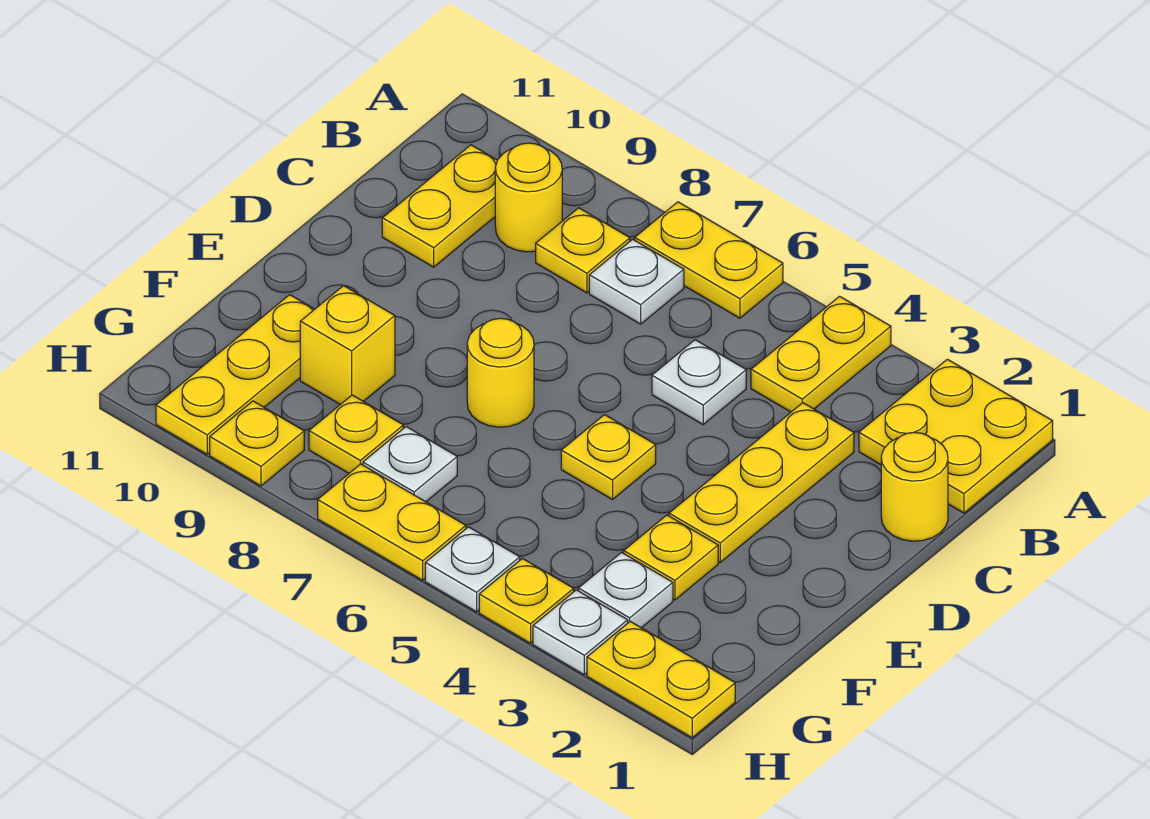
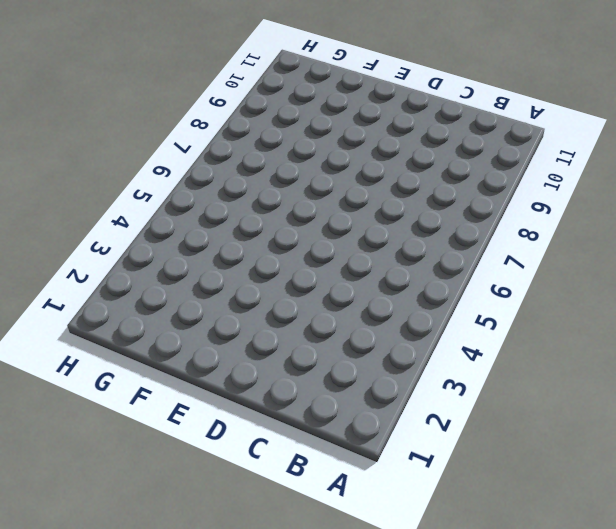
none -> yellow 2x2 plate [859,359,1053,513]
none -> yellow 1x2 plate [751,296,891,412]
none -> yellow 1x2 plate [635,202,783,318]

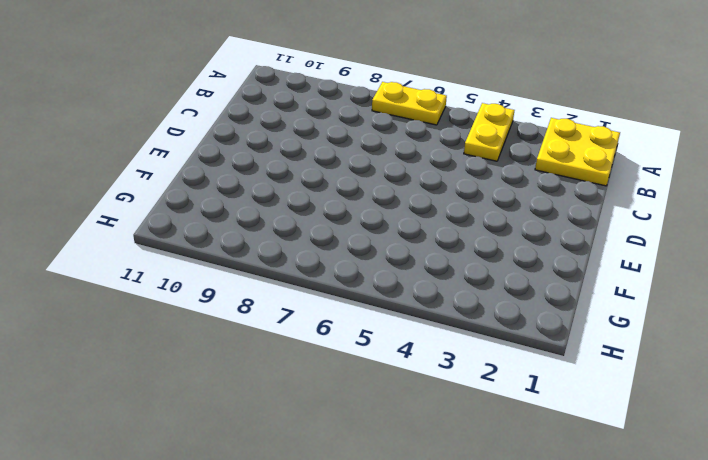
none -> white 1x1 plate [589,239,684,324]
none -> yellow 1x1 plate [536,208,630,293]
none -> yellow 1x1 round brick [495,143,562,252]

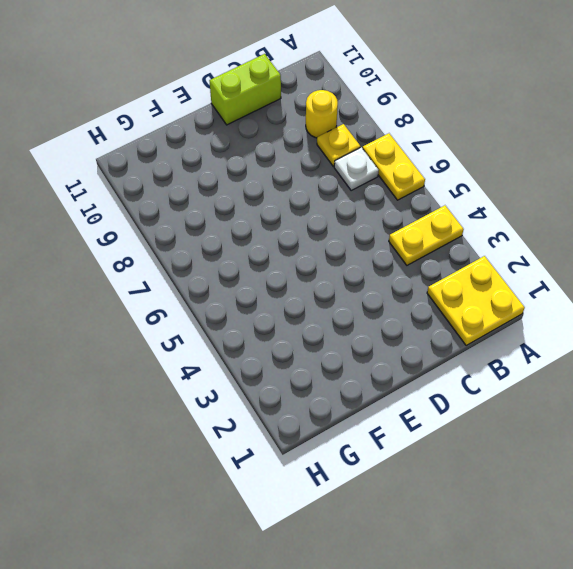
lime 1x2 brick [209,54,281,125] -> none
none -> yellow 1x2 plate [382,145,498,267]
none -> yellow 1x1 round brick [881,432,948,541]
none -> yellow 1x3 plate [669,403,854,562]

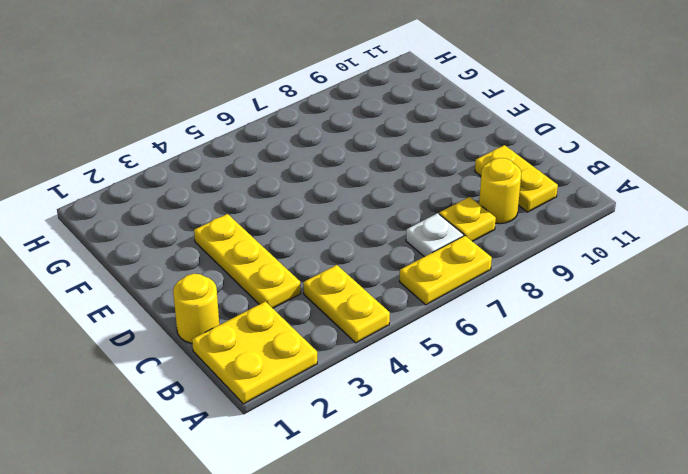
none -> white 1x1 plate [652,340,746,425]
none -> yellow 1x1 plate [561,415,656,500]
none -> yellow 1x1 round brick [467,318,534,427]

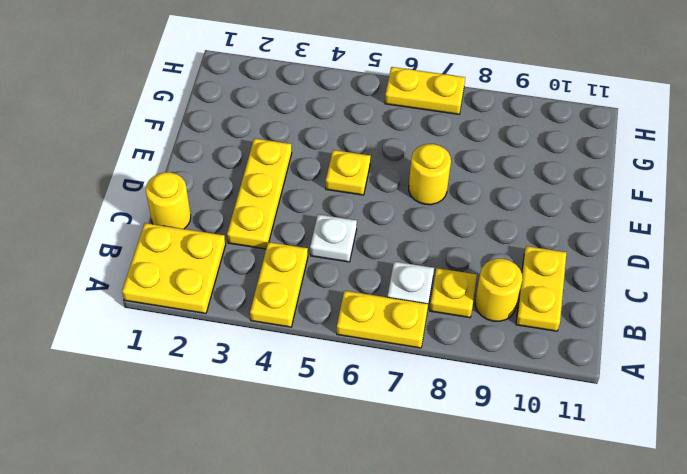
none -> yellow 1x1 plate [624,515,718,600]
none -> yellow 1x1 brick [300,286,395,405]
none -> yellow 1x3 plate [156,295,314,454]

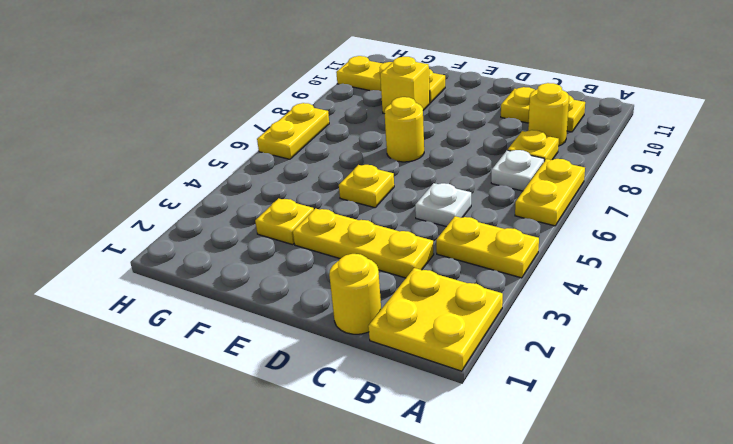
none -> white 1x1 plate [578,553,673,628]
none -> white 1x1 plate [363,427,457,502]
none -> yellow 1x1 plate [309,395,403,473]

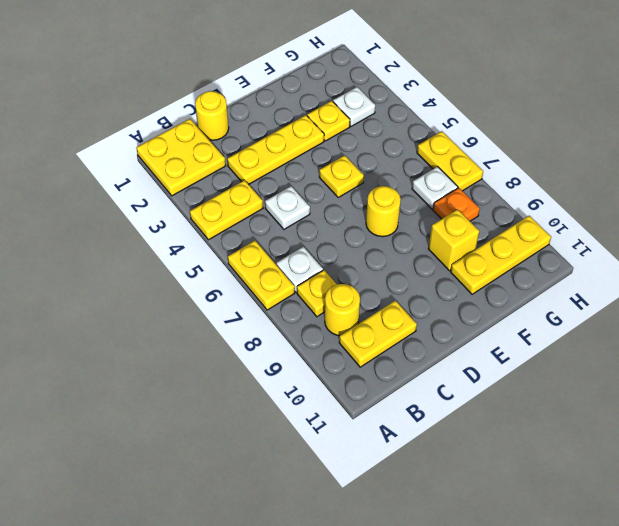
orange 1x1 plate [433,188,480,221] -> yellow 1x1 plate [309,395,403,473]
none -> yellow 1x2 plate [587,621,735,738]
none -> white 1x1 plate [533,590,628,675]
none -> yellow 1x1 plate [479,558,574,643]

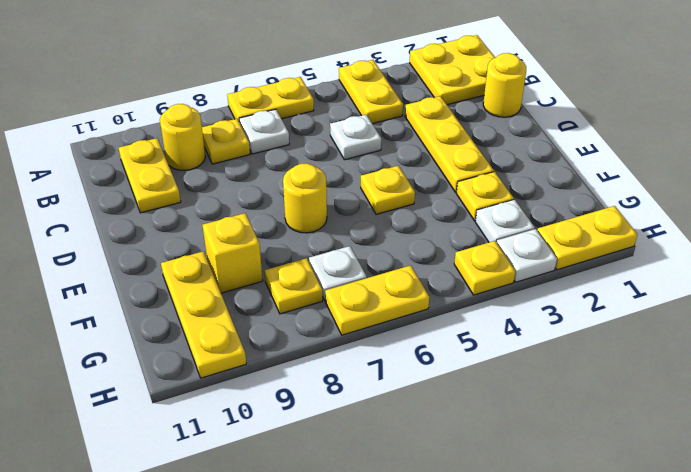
none -> white 1x1 plate [425,527,520,612]
none -> yellow 1x1 plate [210,401,304,486]

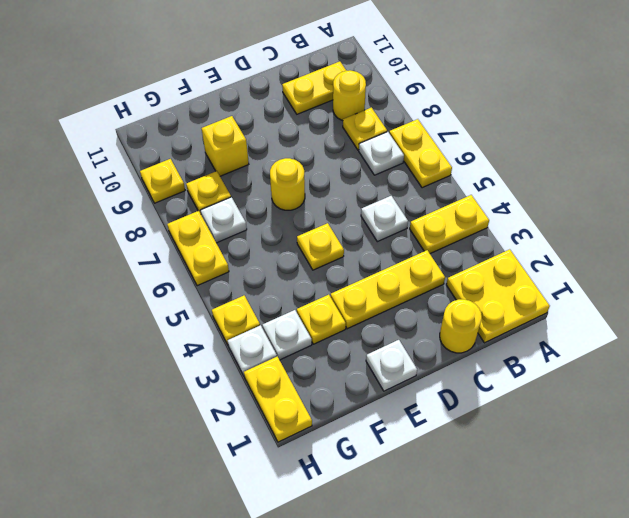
white 1x1 plate [366,340,417,391] -> white 1x1 plate moved to [425,527,520,612]
none -> yellow 1x3 plate [156,295,314,454]

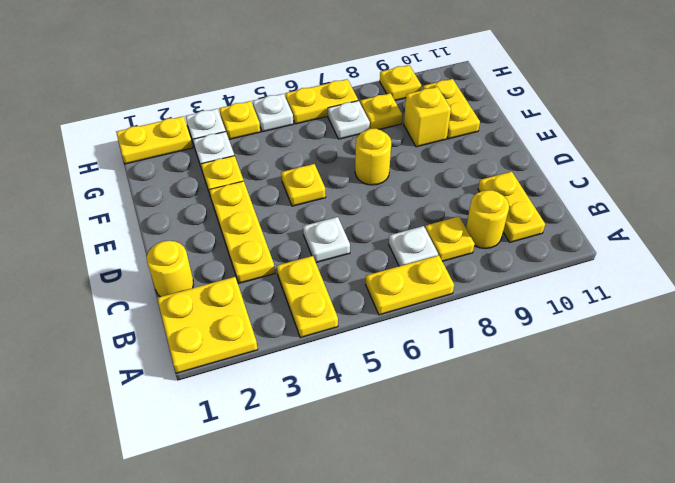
yellow 1x2 plate [423,79,480,139] -> yellow 1x3 plate [156,295,314,454]

